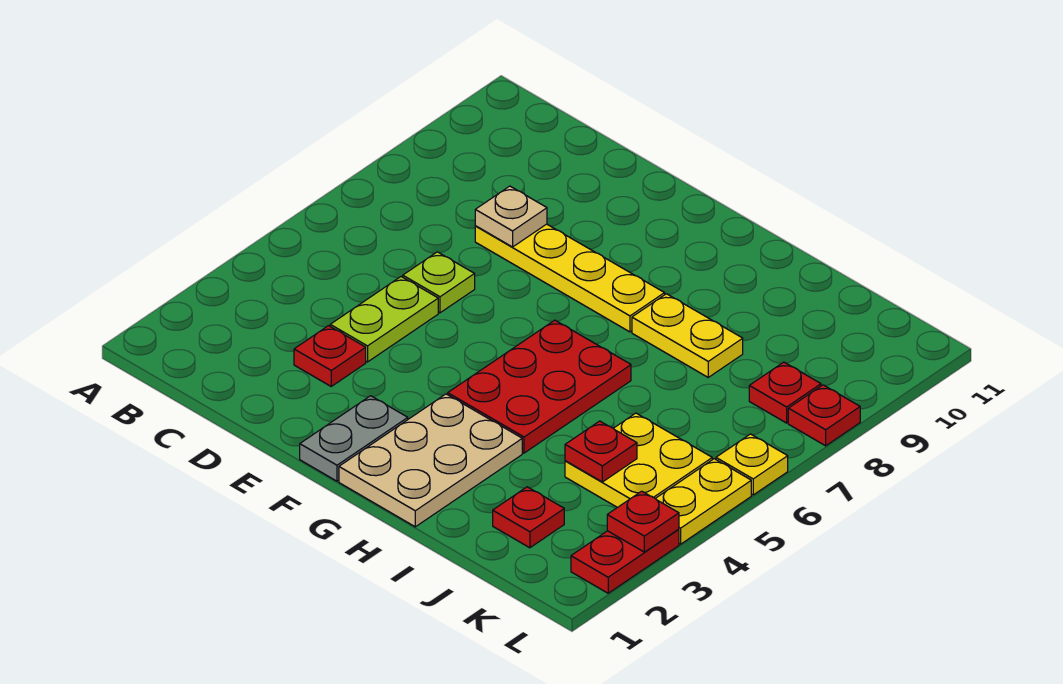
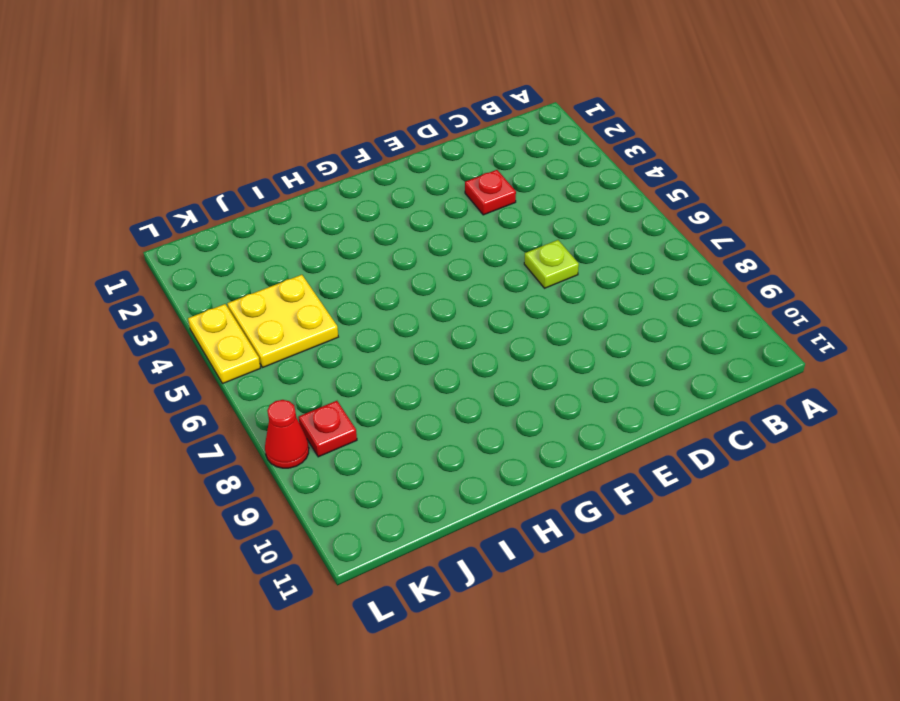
red 1x1 cone [265,400,309,468] -> red 1x1 plate [788,385,860,446]
none -> lime 1x2 plate [330,277,438,362]
none -> yellow 1x4 plate [475,224,665,332]
none -> grey 1x2 plate [300,396,408,481]

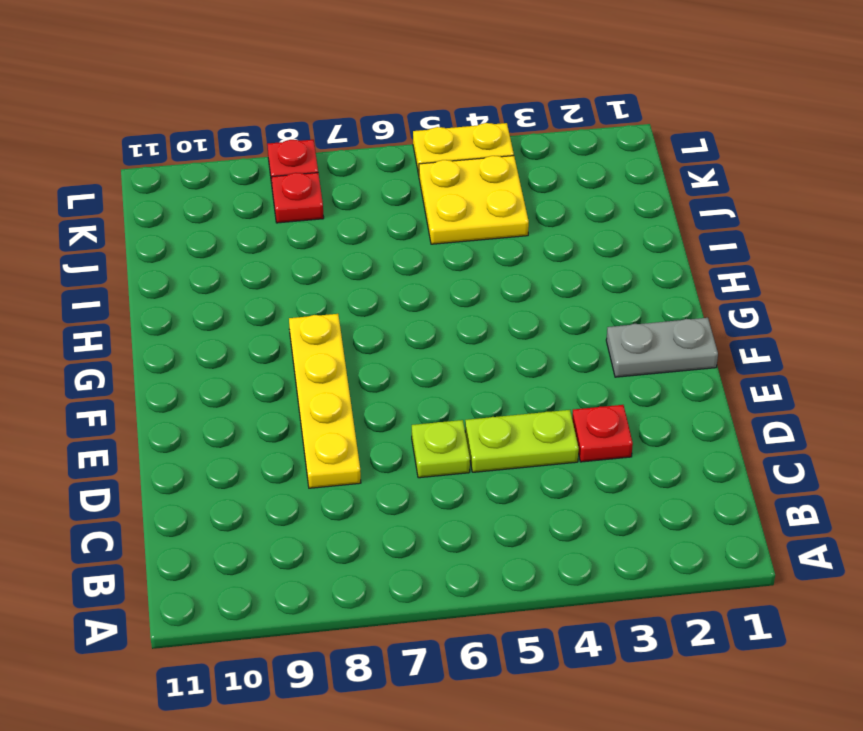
none -> tan 2x3 plate [339,394,522,527]
none -> red 2x3 plate [448,320,631,453]
none -> yellow 1x2 plate [632,294,743,377]

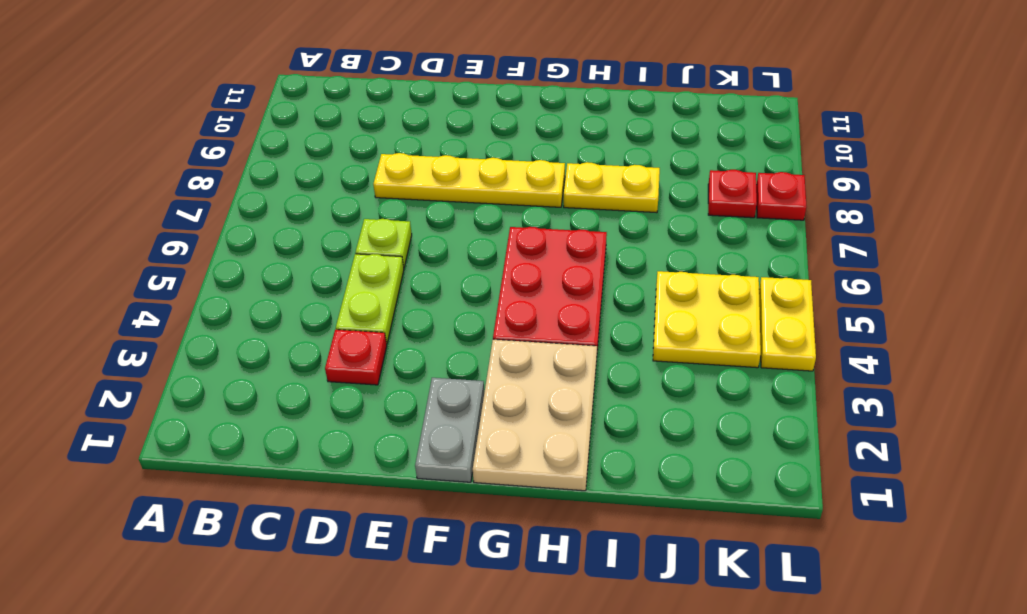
none -> red 1x1 plate [493,487,564,548]
none -> red 1x2 plate [571,529,679,593]
none -> yellow 1x1 plate [716,434,788,495]

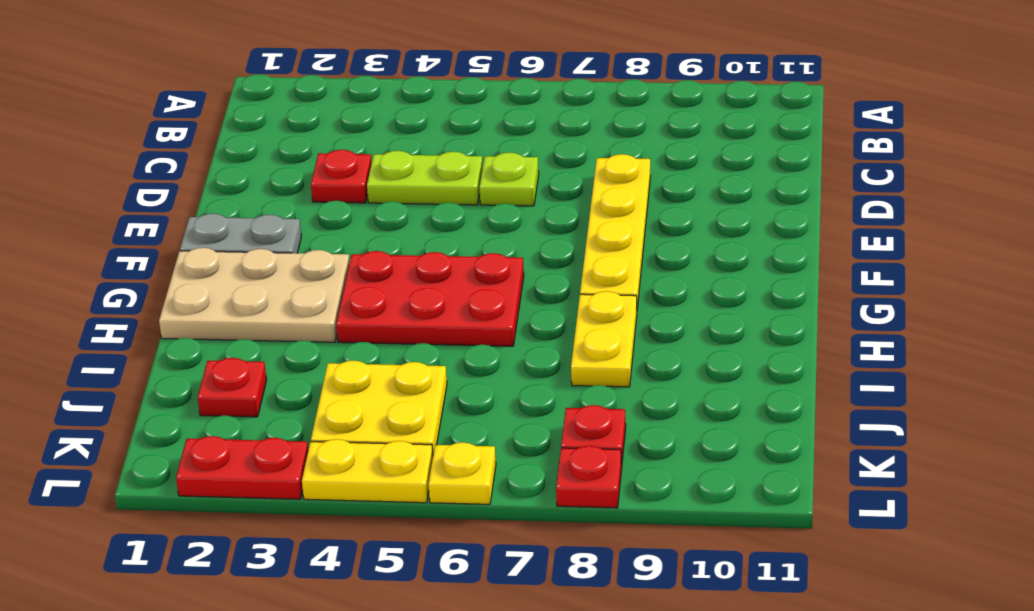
none -> tan 1x1 plate [475,186,547,247]
none -> red 1x1 plate [565,421,637,482]
none -> red 1x1 plate [607,491,679,552]

